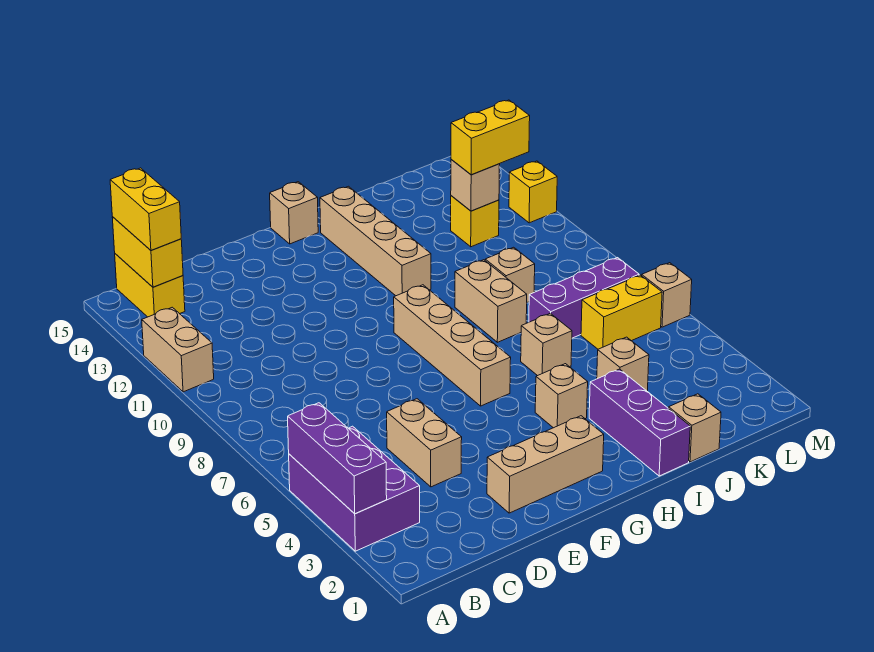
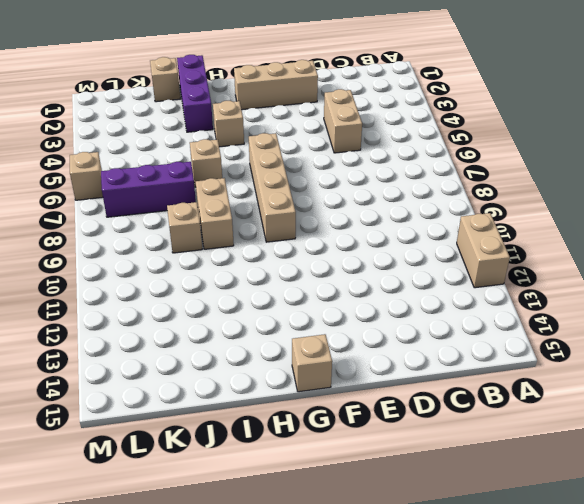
none -> purple 2x3 brick [289,426,420,551]
none -> yellow 1x2 brick [115,254,185,317]
none -> tan 1x4 brick [320,186,431,296]

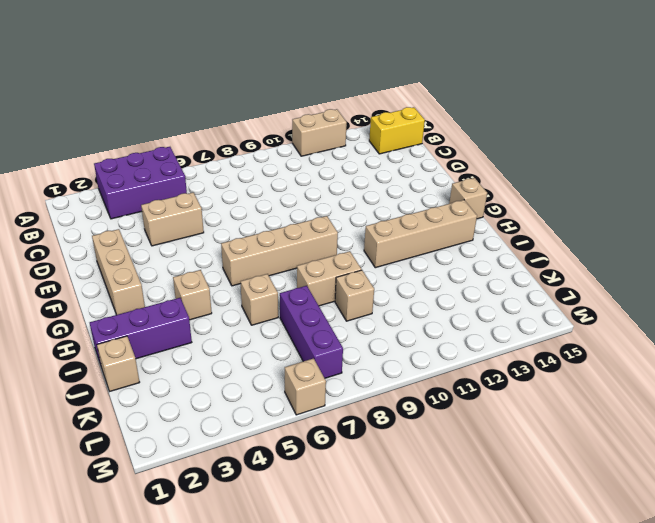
none -> tan 1x1 brick [597,337,649,391]
none -> yellow 1x2 brick [581,275,662,349]
none -> yellow 1x1 brick [451,196,499,247]

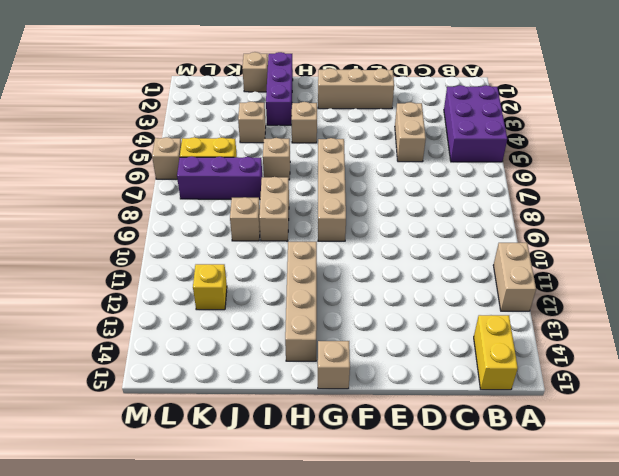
none -> yellow 1x1 brick [509,161,557,223]
none -> purple 1x3 brick [288,403,387,514]
none -> yellow 1x2 brick [112,217,183,287]

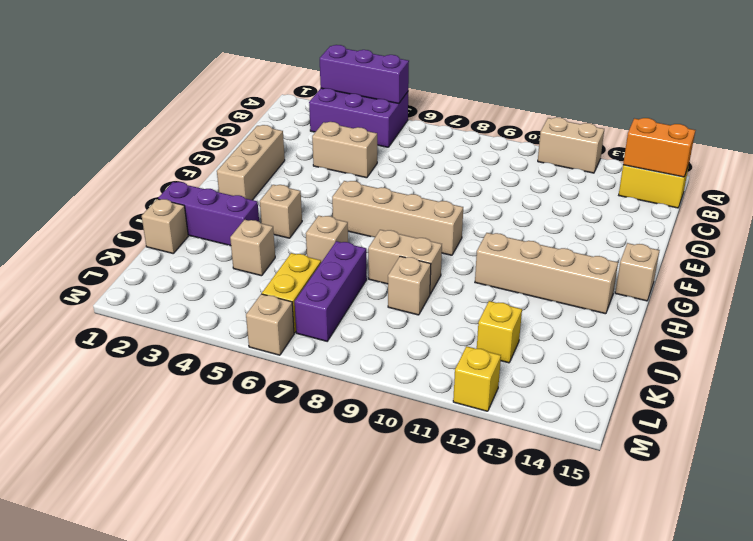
orange 1x2 brick [623,118,695,177] -> yellow 1x2 brick [112,217,183,287]
none -> tan 1x1 brick [451,160,500,211]
none -> yellow 1x2 brick [110,168,181,250]
none -> yellow 1x2 brick [451,100,530,175]

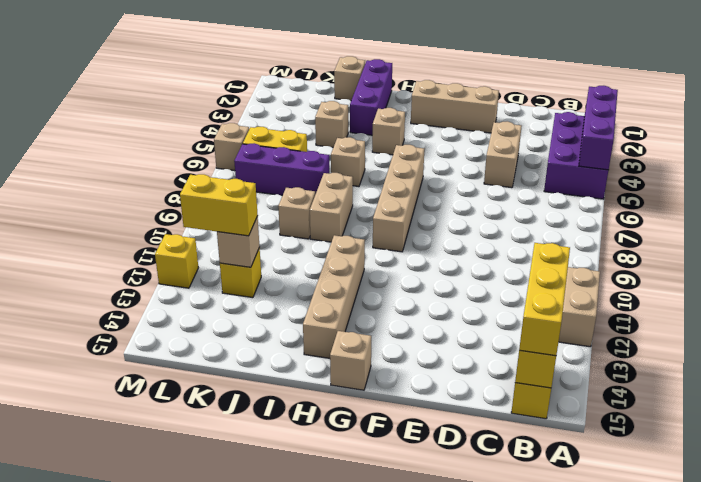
yellow 1x3 brick [519,243,570,356] -> yellow 1x2 brick [110,168,181,250]

